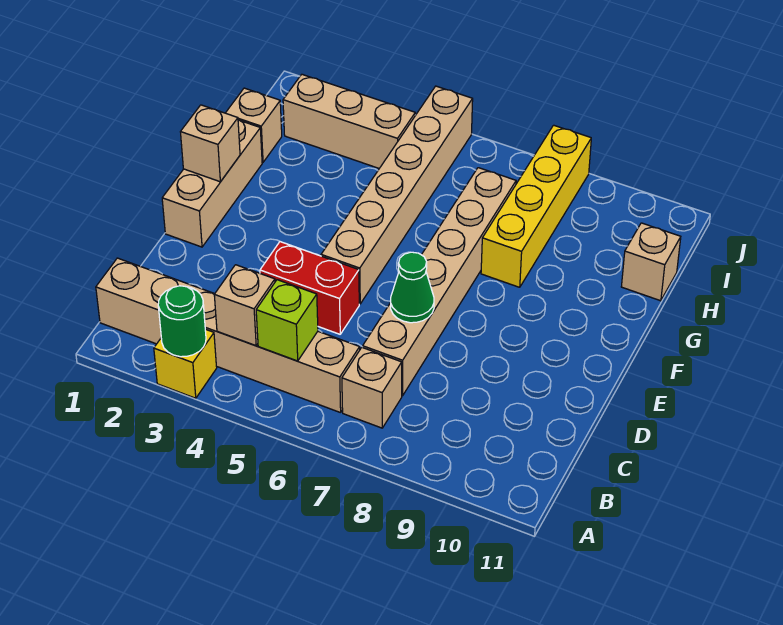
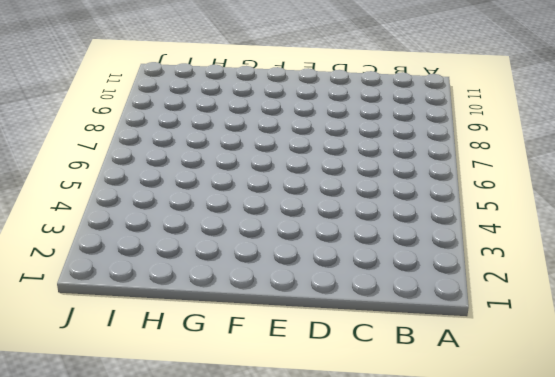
none -> yellow 1x1 brick [154,329,217,398]
none -> tan 1x6 brick [96,258,360,413]
none -> tan 1x1 brick [342,347,402,428]

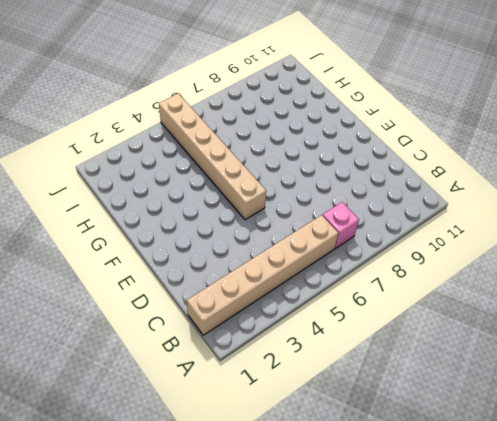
pink 1x1 brick [322,202,359,248] -> tan 1x1 brick [342,347,402,428]
none -> yellow 1x1 brick [154,329,217,398]
none -> tan 1x6 brick [363,168,516,396]
none -> red 1x2 brick [260,242,359,334]

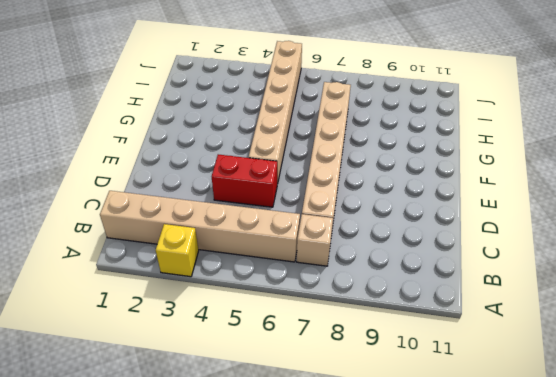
none -> tan 1x3 brick [162,120,262,247]
none -> yellow 1x4 brick [481,125,591,287]
none -> tan 1x1 brick [226,88,282,162]

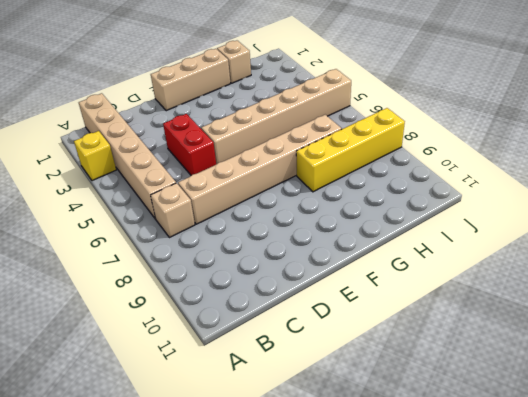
none -> tan 1x1 brick [621,223,681,301]
none -> tan 1x3 brick [283,74,415,168]
none -> green 1x1 round brick [158,286,206,357]

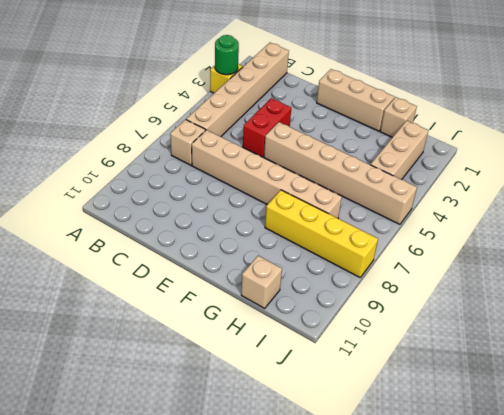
none -> tan 1x1 brick [214,265,275,346]
none -> lime 1x1 brick [256,280,318,361]
none -> green 1x1 cone [391,252,434,323]

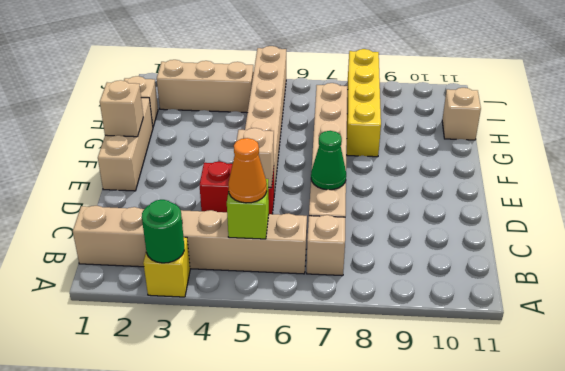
orange 1x1 cone [228,138,267,203] -> none
tan 1x1 brick [237,128,274,188] -> tan 1x1 brick moved to [214,265,275,346]

